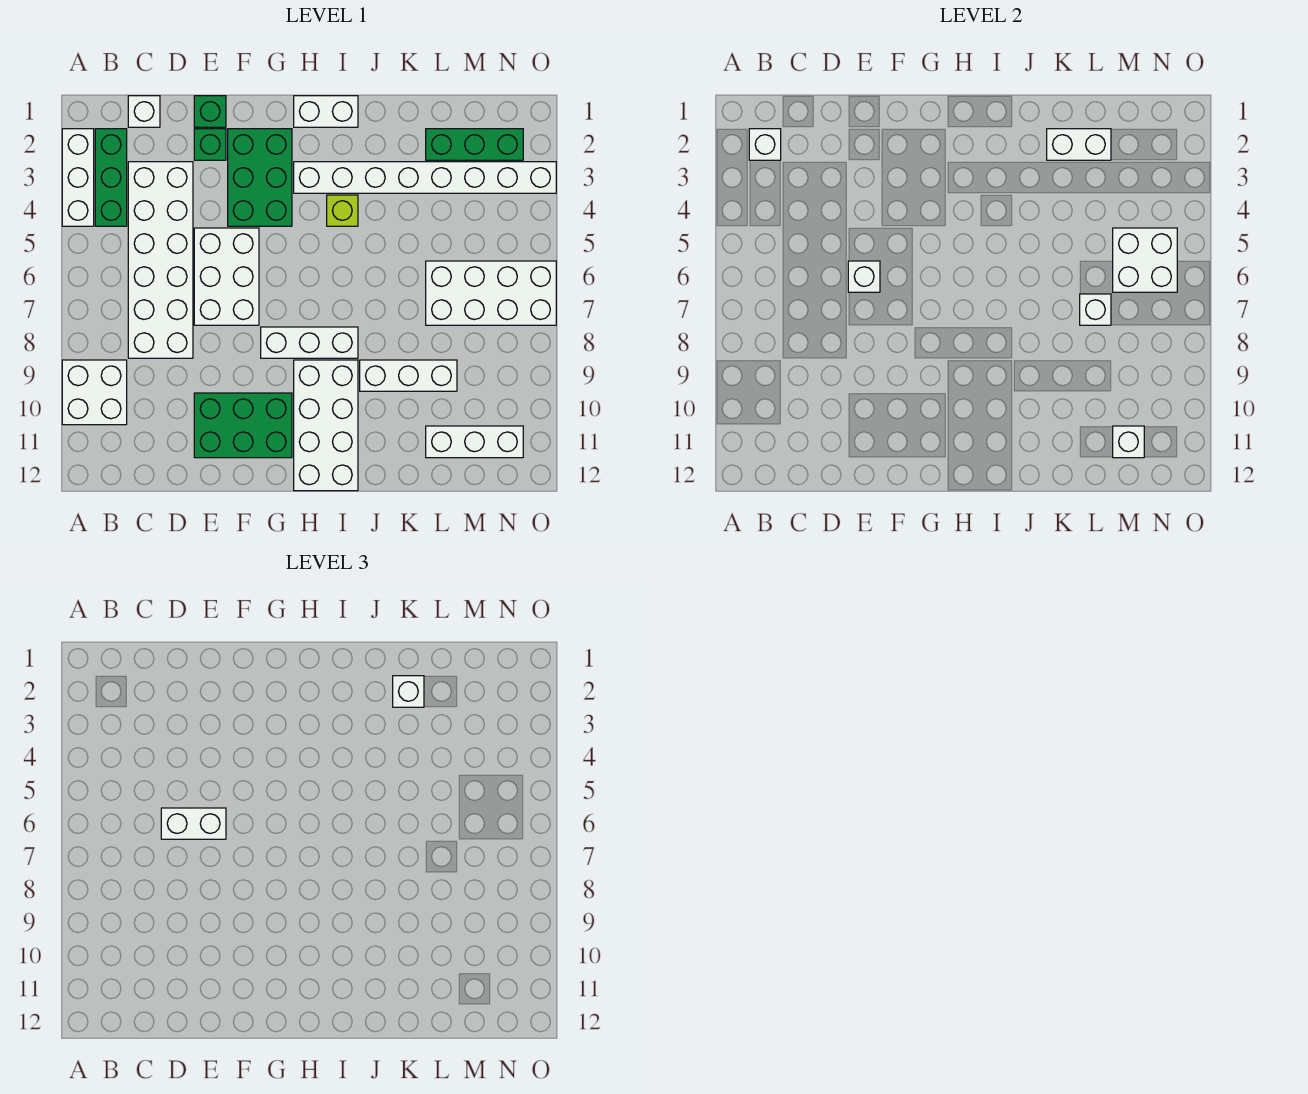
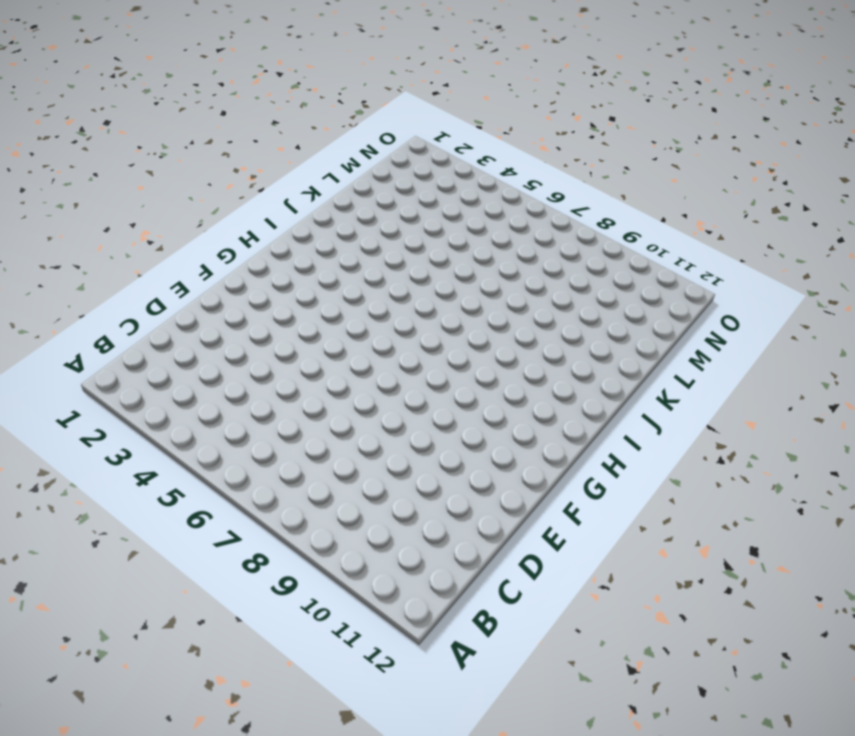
none -> white 1x3 brick [62,129,94,226]
none -> white 2x2 brick [62,360,127,425]
none -> green 1x3 brick [95,129,127,226]

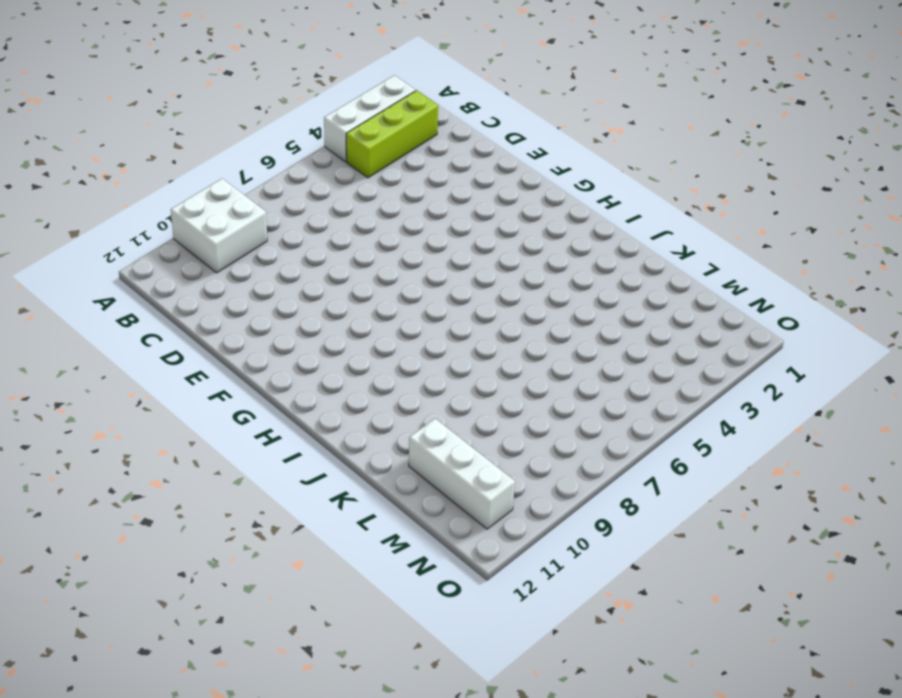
lime 1x3 brick [346,90,438,178] -> green 1x3 brick [95,129,127,226]
none -> white 1x1 brick [128,96,160,127]
none -> white 2x6 brick [128,162,193,358]
none -> green 1x1 brick [194,96,226,127]

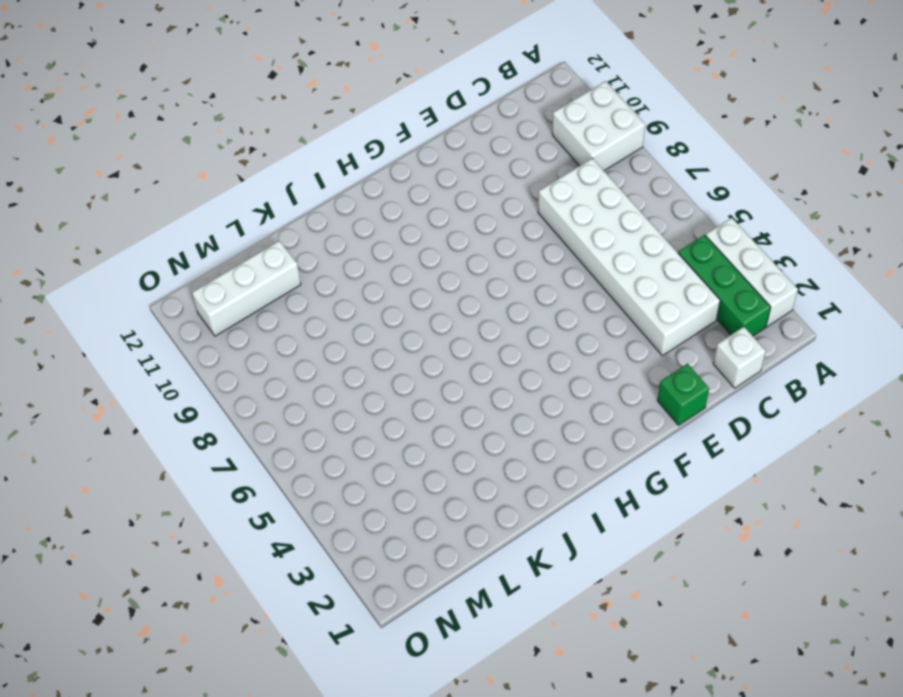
none -> green 1x1 brick [194,129,226,160]
none -> white 2x3 brick [194,228,259,325]
none -> green 2x3 brick [194,393,292,458]

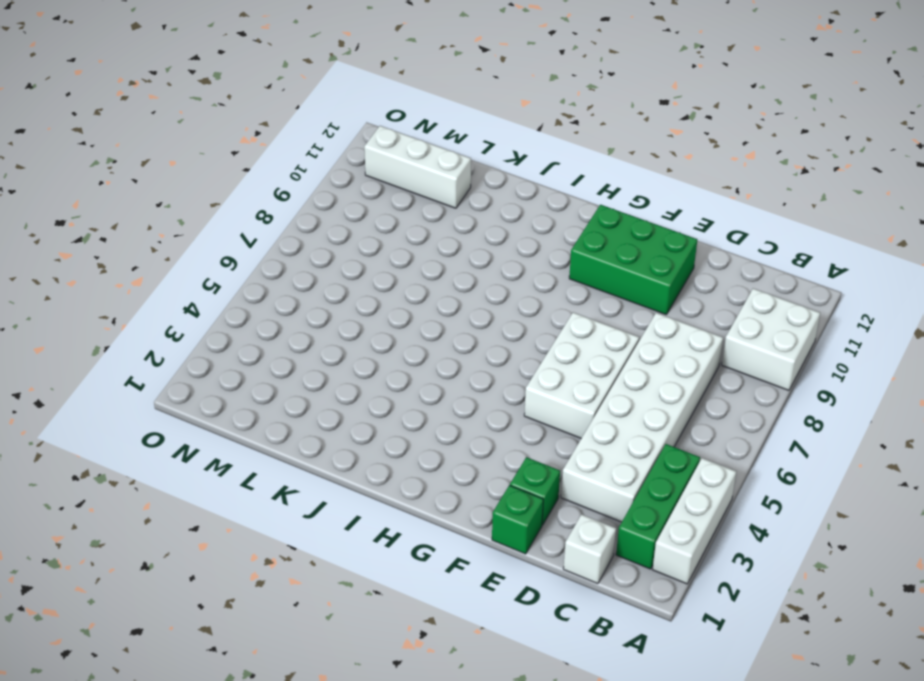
none -> green 2x3 brick [228,129,292,226]
none -> white 1x3 brick [261,327,358,358]
none -> white 1x2 brick [294,96,358,127]

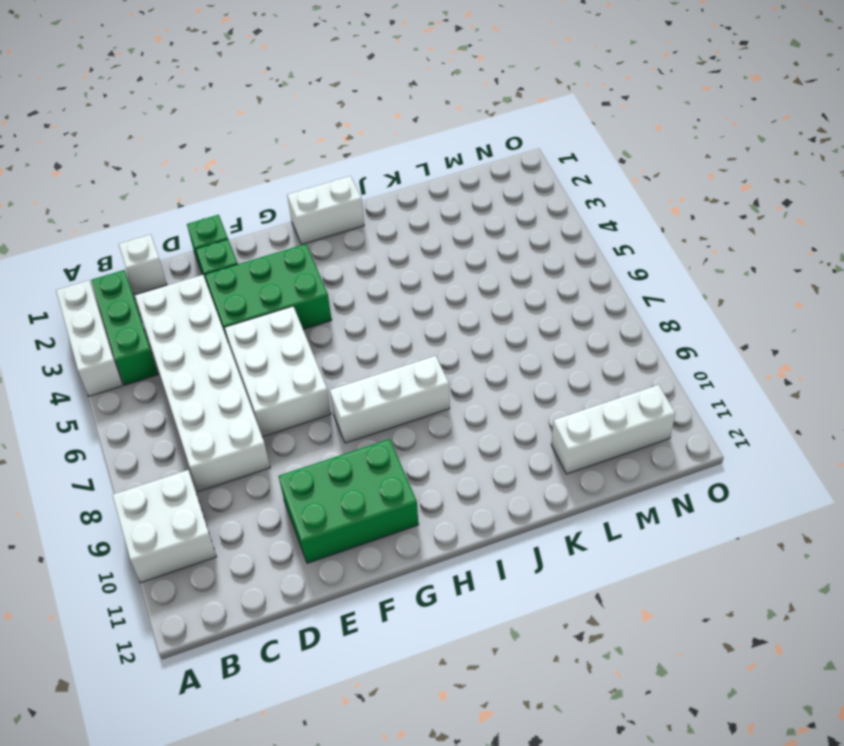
green 2x3 brick [205,244,332,341] -> green 2x3 brick turned to [228,129,292,226]
none -> white 1x8 brick [294,162,556,193]
none -> white 2x4 brick [294,360,358,491]
none -> lime 1x1 brick [327,195,358,226]

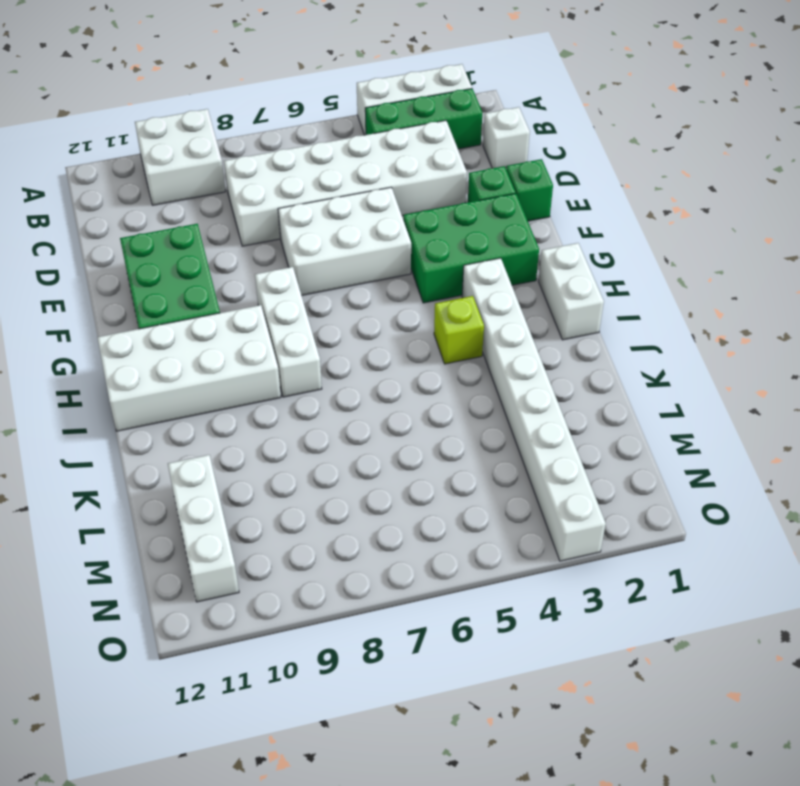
none -> white 1x3 brick [360,360,457,391]
none -> green 1x3 brick [426,129,523,160]
none -> white 2x4 brick [426,261,556,325]

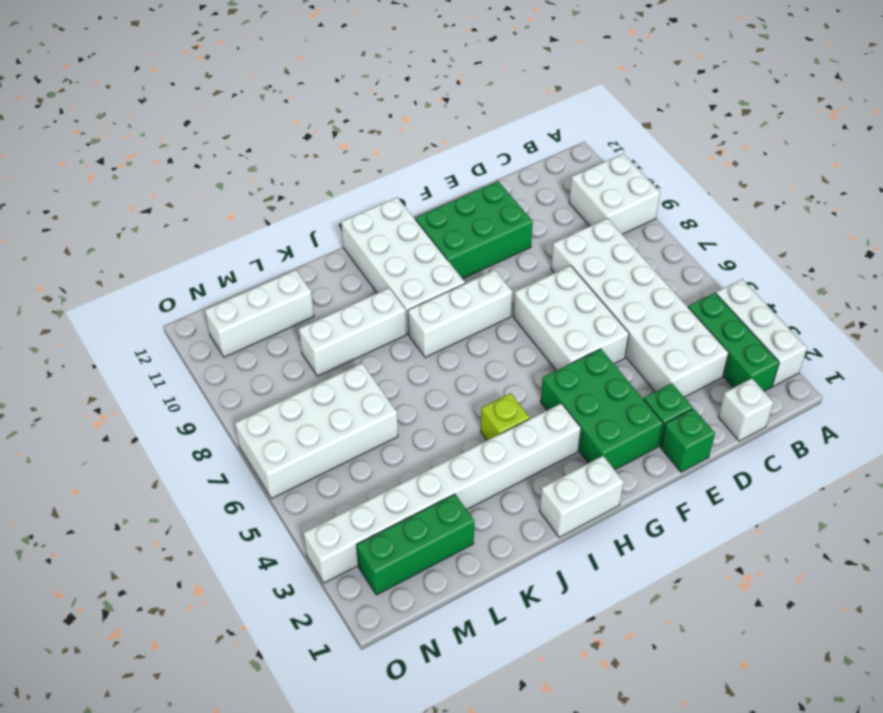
none -> white 1x1 brick [749,129,781,160]
none -> white 1x1 brick [848,261,880,292]
none -> white 1x2 brick [1047,129,1111,160]

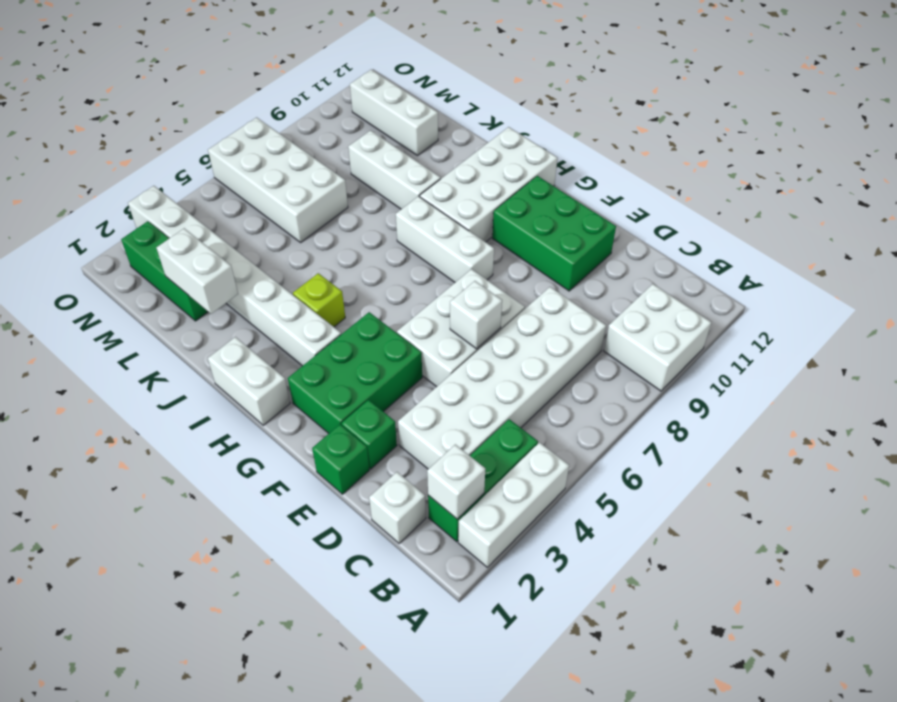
none -> white 1x1 brick [1080,294,1111,325]
none -> white 2x2 brick [1113,228,1177,292]
none -> white 1x1 brick [1113,426,1144,458]

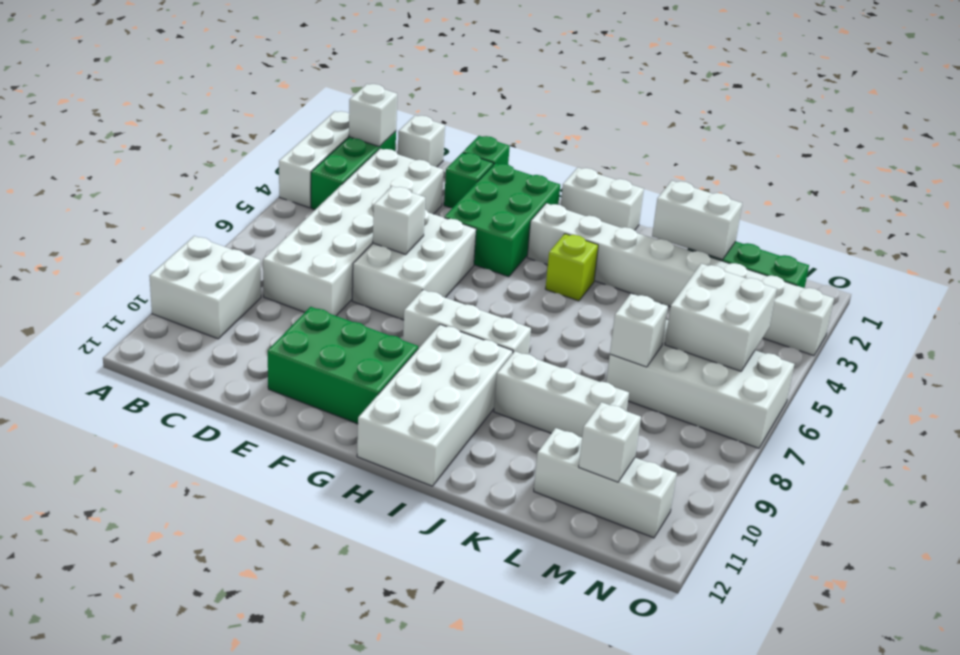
none -> white 1x2 brick [161,808,226,839]
none -> white 1x1 brick [393,676,424,707]

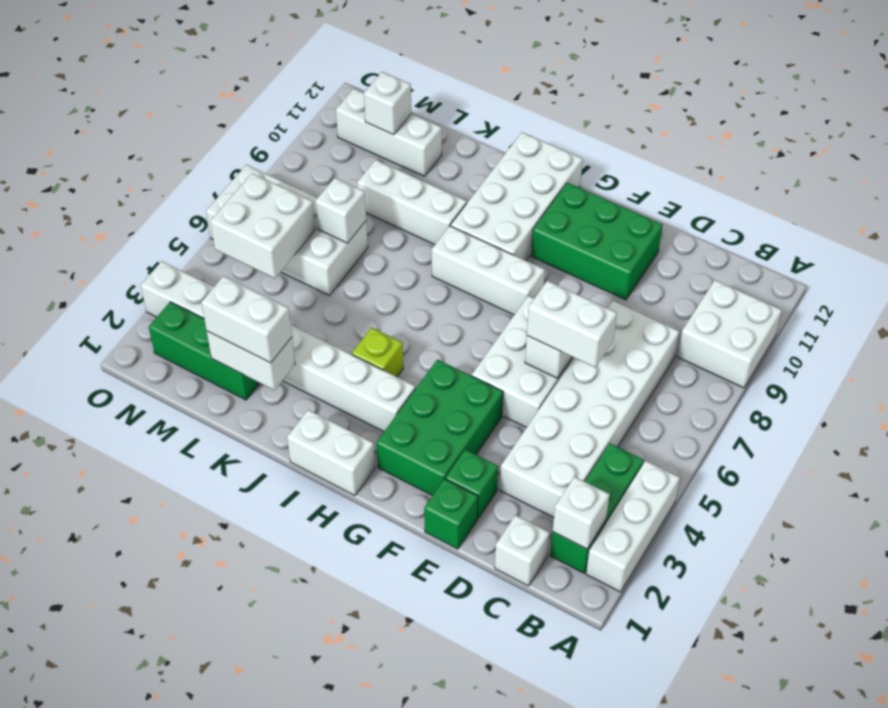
white 1x2 brick [201,276,292,363] -> white 1x1 brick [393,676,424,707]

